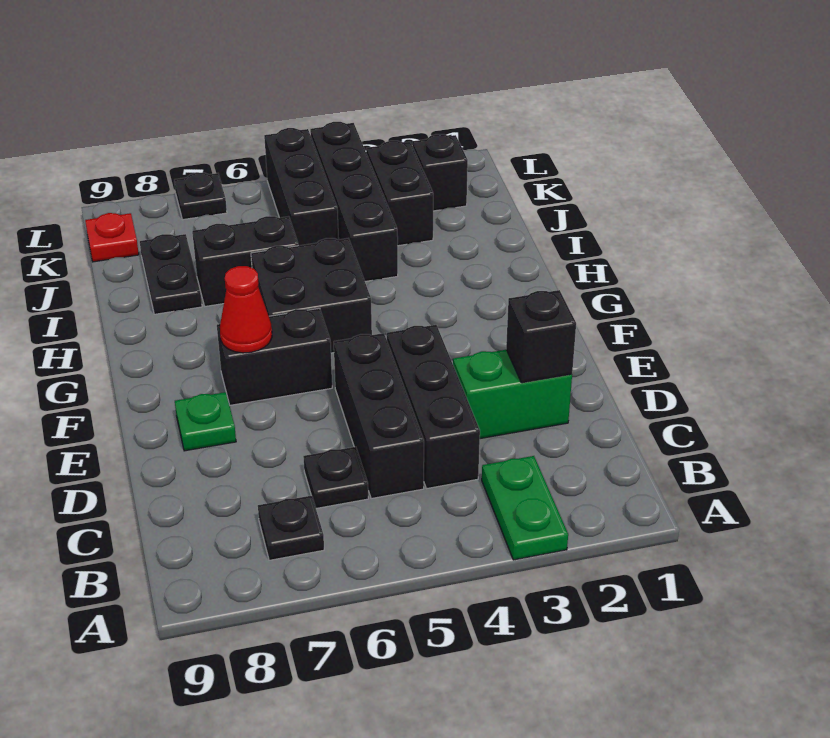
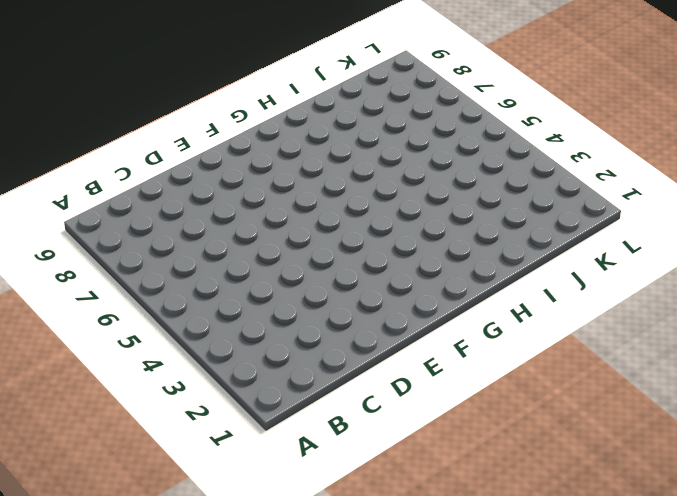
none -> green 1x2 plate [482,456,568,560]
none -> black 1x1 plate [258,495,324,560]
none -> black 1x3 brick [387,325,480,489]

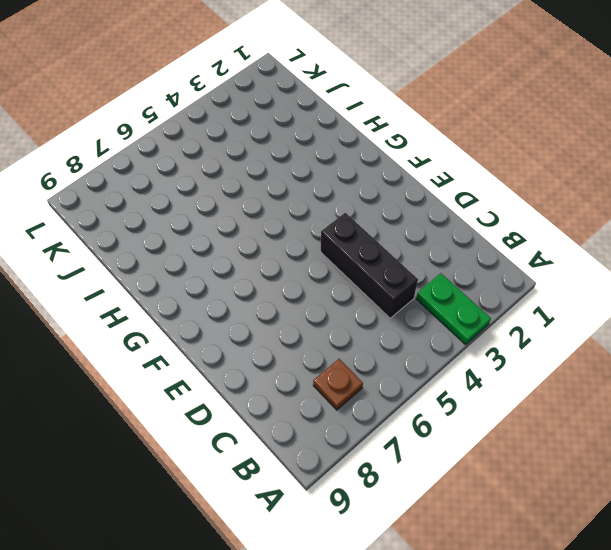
brown 1x1 plate [313,359,363,410] -> black 1x1 plate [258,495,324,560]
none -> black 1x3 brick [334,333,424,499]
none -> black 1x1 plate [303,447,368,508]
none -> green 1x2 brick [453,350,572,439]

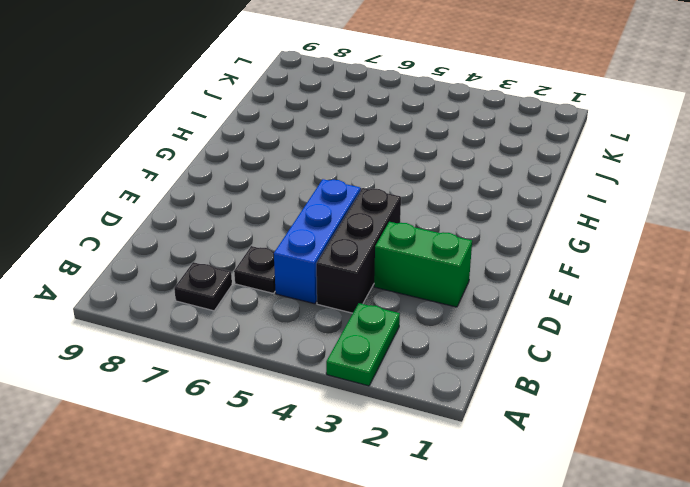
blue 1x3 brick [274,179,361,304] -> black 1x3 brick [334,333,424,499]
none -> green 1x1 plate [175,392,236,451]
none -> black 1x2 brick [217,308,332,405]
none -> black 2x2 brick [251,238,372,353]

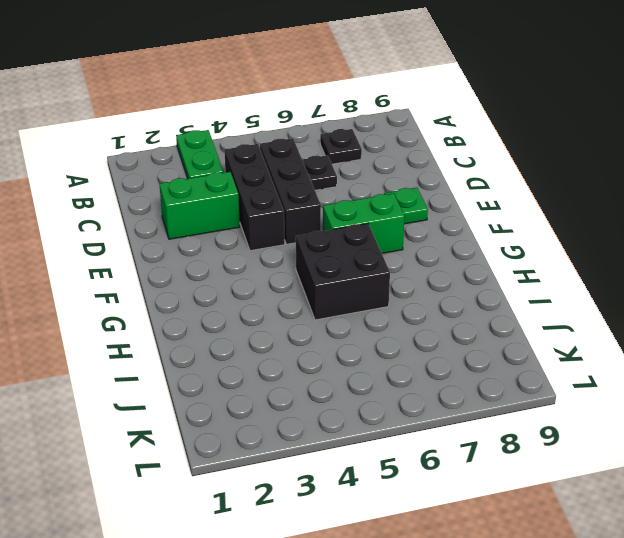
green 1x2 brick [323,193,405,253] -> black 1x2 brick [217,308,332,405]
none -> black 1x4 brick [310,122,398,282]
none -> black 1x2 brick [192,216,298,306]
none -> black 1x2 plate [140,234,202,314]

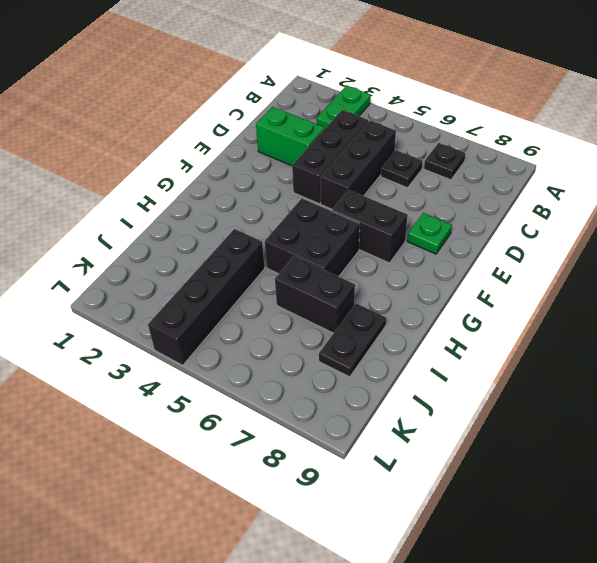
none -> black 1x2 brick [366,141,433,246]
none -> black 1x3 brick [264,128,339,246]
none -> black 1x1 brick [412,134,468,211]

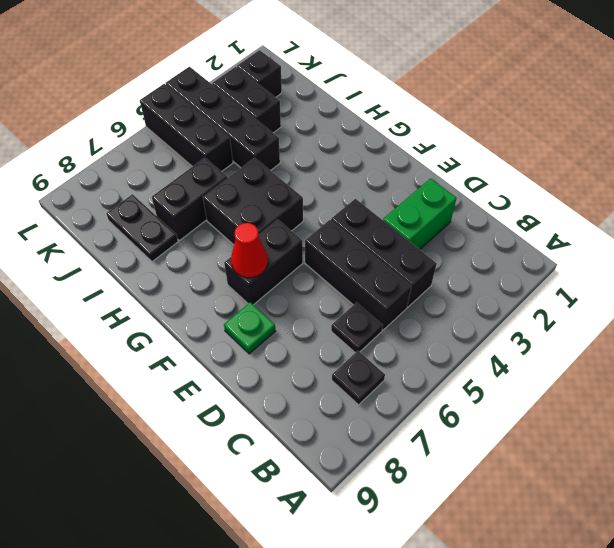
none -> green 1x2 plate [482,456,568,560]
none -> red 1x1 plate [85,213,139,262]
none -> black 1x1 plate [174,173,227,220]

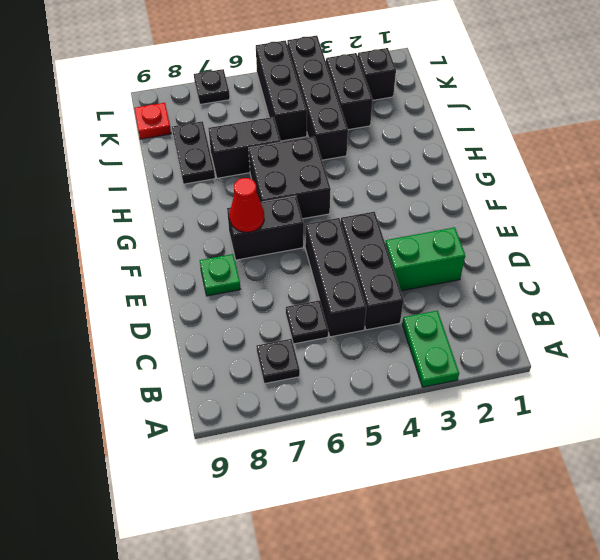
none -> black 1x1 brick [506,290,576,383]

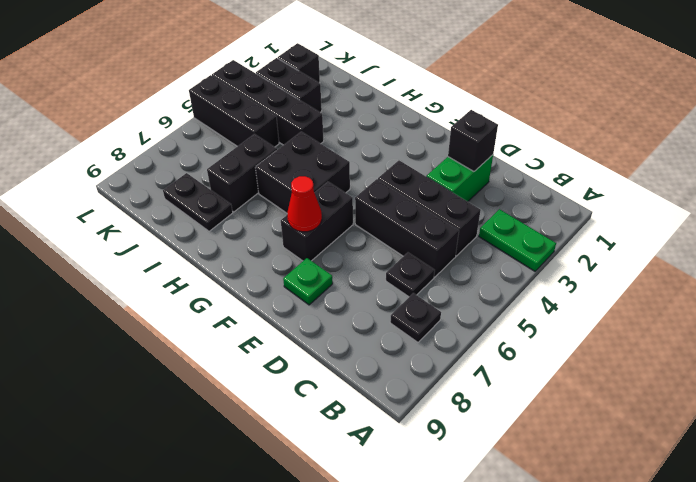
none -> red 1x1 plate [85,213,139,262]
none -> black 1x1 plate [174,173,227,220]

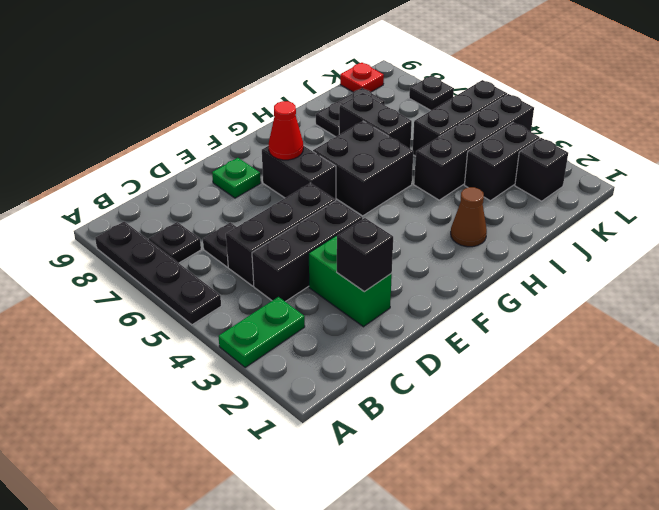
black 1x4 plate [95,221,221,325] -> none
brown 1x1 cone [451,187,487,247] -> none

